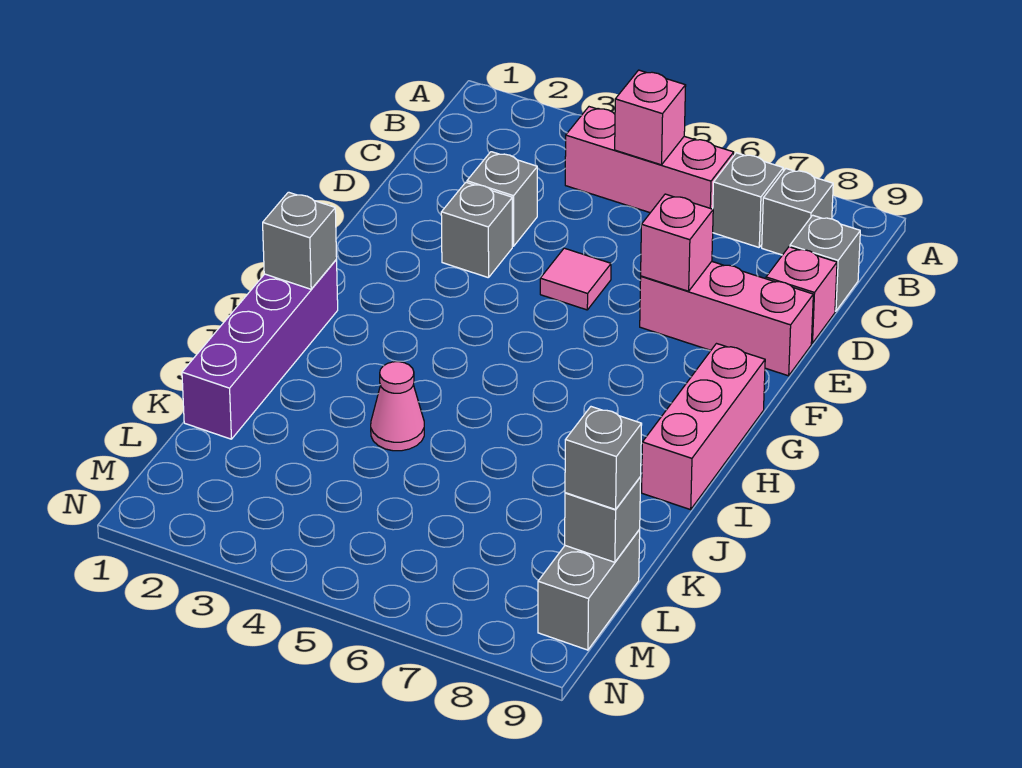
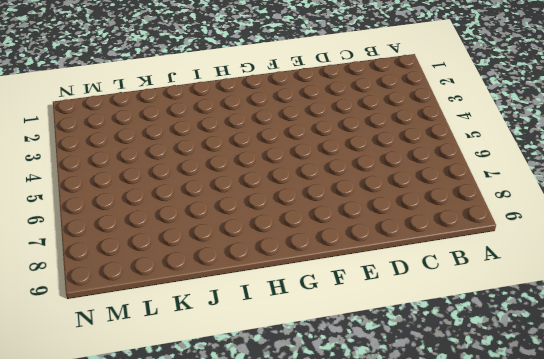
none -> pink 1x3 brick [565,107,734,213]
none -> grey 1x1 brick [713,153,783,247]
none -> grey 1x1 brick [762,169,833,255]

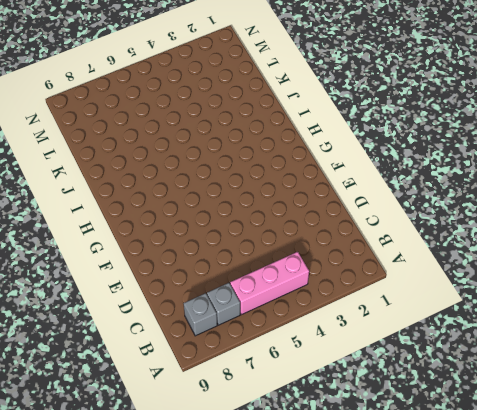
none -> grey 1x1 brick [790,215,860,311]
none -> grey 1x1 brick [467,152,537,246]
none -> pink 1x1 brick [766,247,837,343]

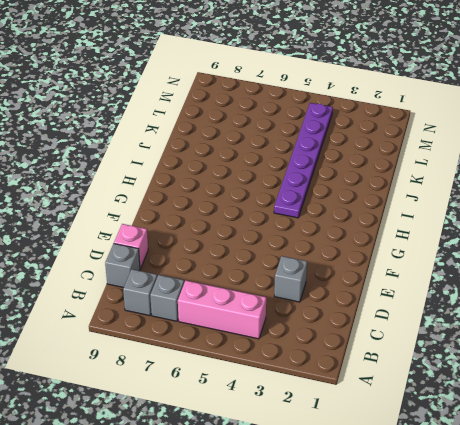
purple 1x6 plate [274,103,333,218] -> pink 1x1 cone [371,362,424,451]
none -> grey 1x1 brick [441,182,512,278]
none -> pink 1x1 tile [540,248,611,310]
none -> pink 1x3 brick [640,261,813,376]

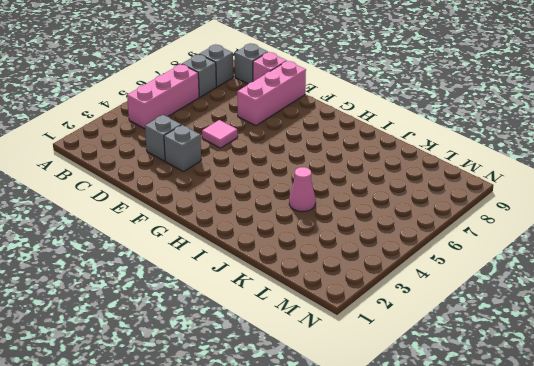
none -> pink 1x3 brick [642,344,765,510]
none -> purple 1x4 brick [182,260,338,439]
none -> grey 1x2 brick [538,530,640,650]

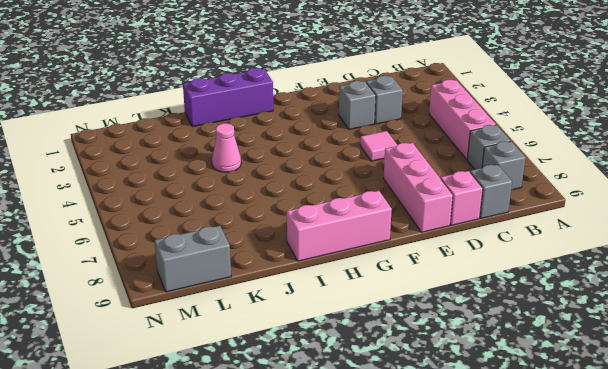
purple 1x3 brick [183,68,273,127] -> purple 1x4 brick [182,260,338,439]
none -> pink 1x1 brick [615,70,686,165]
none -> pink 1x1 brick [641,194,713,291]
none -> grey 1x1 brick [263,192,337,289]

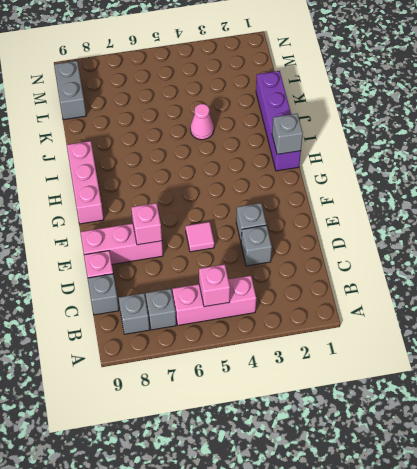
none -> grey 1x1 brick [565,477,641,562]
none -> grey 1x1 brick [565,407,642,509]

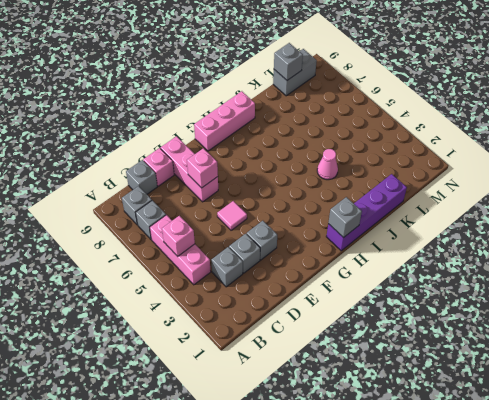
grey 1x1 brick [211,247,243,287] -> grey 1x1 brick moved to [565,407,642,509]

